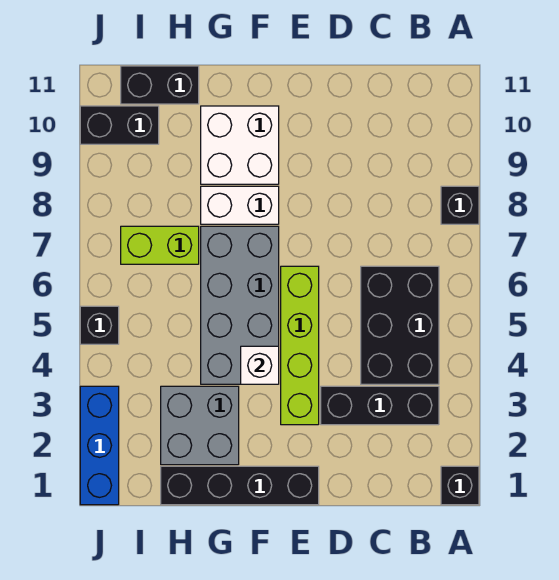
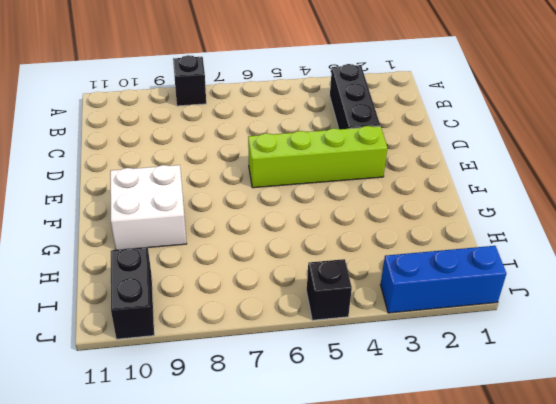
none -> black 1x1 brick [441,466,479,505]
none -> black 2x3 brick [361,266,439,384]
none -> black 1x4 brick [161,466,319,505]

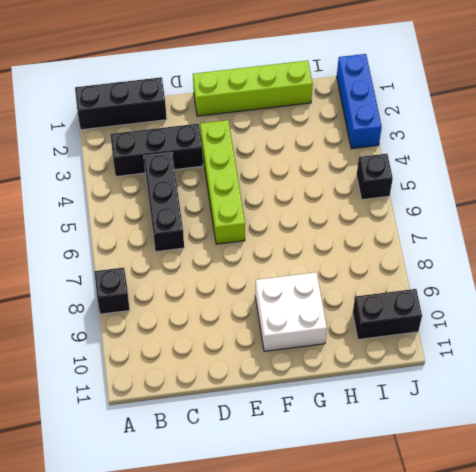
black 1x3 brick [75,77,167,130] -> black 1x1 brick [441,466,479,505]
black 1x3 brick [144,153,184,252] -> black 2x3 brick [361,266,439,384]
lime 1x4 brick [193,61,313,116] -> black 1x4 brick [161,466,319,505]
none -> grey 2x4 brick [201,226,279,384]
none -> white 1x2 brick [201,186,279,224]
none -> grey 2x2 brick [161,386,239,465]

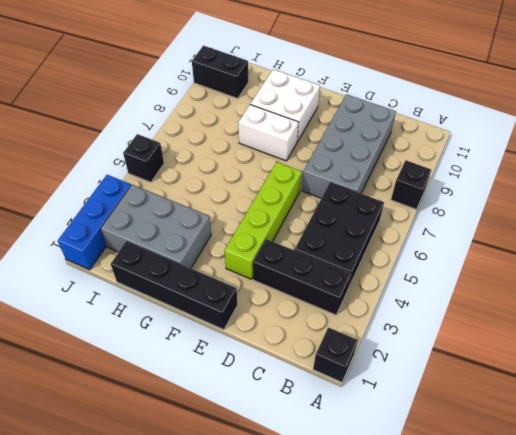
grey 2x4 brick [302,94,396,198] -> grey 2x4 brick moved to [201,226,279,384]
grey 2x3 brick [101,185,211,268] -> grey 2x2 brick [161,386,239,465]
none -> lime 1x2 brick [121,226,199,264]
none -> black 1x2 brick [121,66,199,104]
none -> white 1x1 brick [241,346,279,384]

